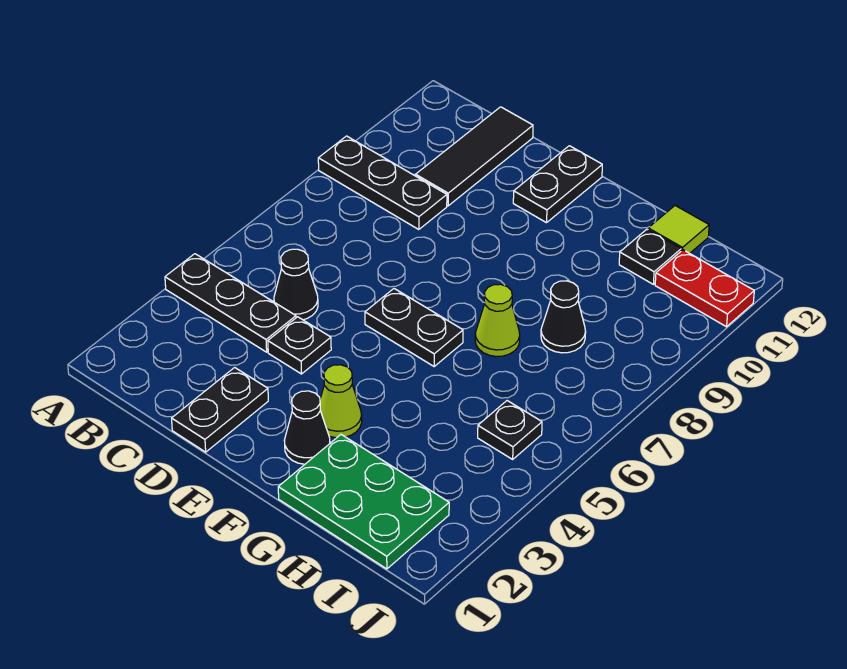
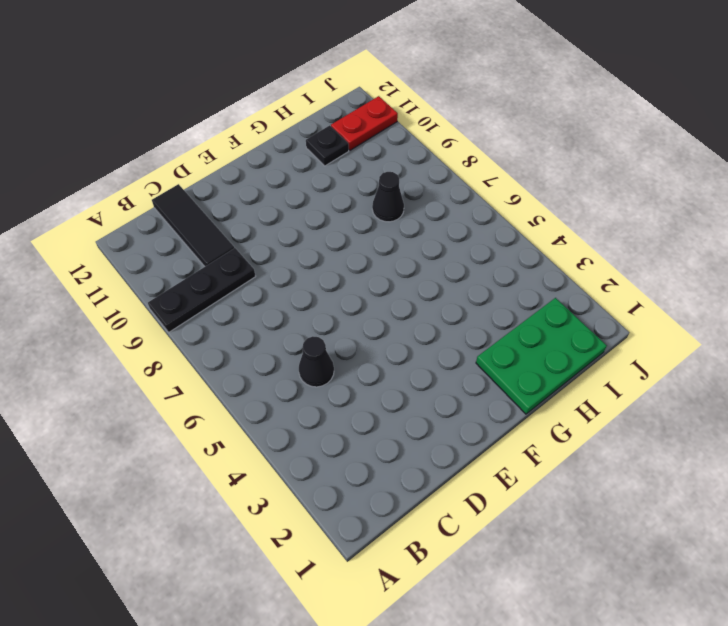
none -> black 1x3 plate [165,254,296,352]
none -> black 1x2 plate [172,368,268,452]
none -> black 1x1 plate [268,317,331,374]

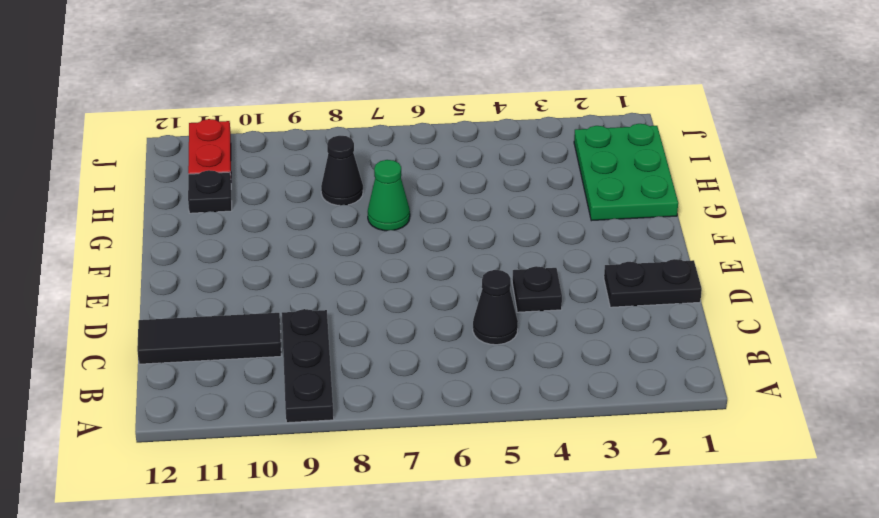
green 1x1 cone [368,160,410,231] -> lime 1x1 cone [475,284,520,356]
none -> black 1x3 plate [165,254,296,352]
none -> black 1x2 plate [365,289,463,366]
none -> black 1x2 plate [513,146,602,223]

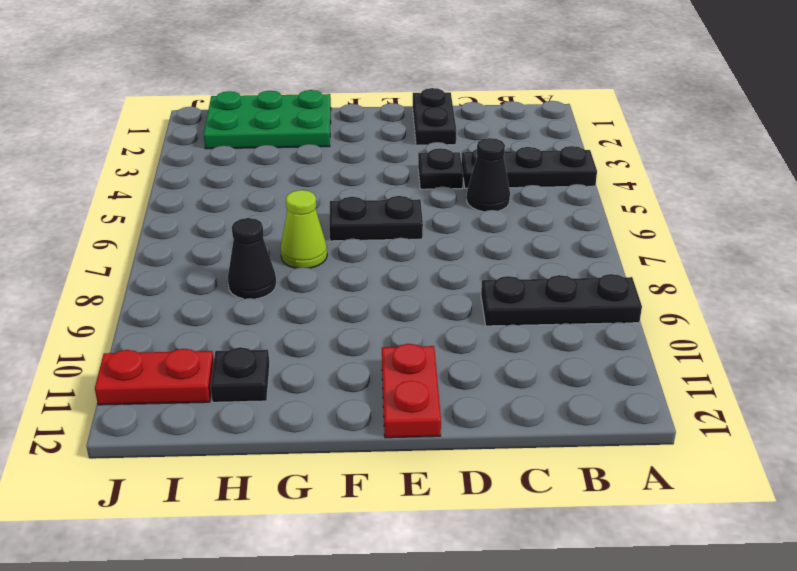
red 1x2 plate [382,344,441,438] -> black 1x2 plate [513,146,602,223]
none -> black 1x3 tile [416,107,533,206]
none -> black 1x1 cone [284,391,330,464]
none -> lime 1x1 cone [320,365,362,438]

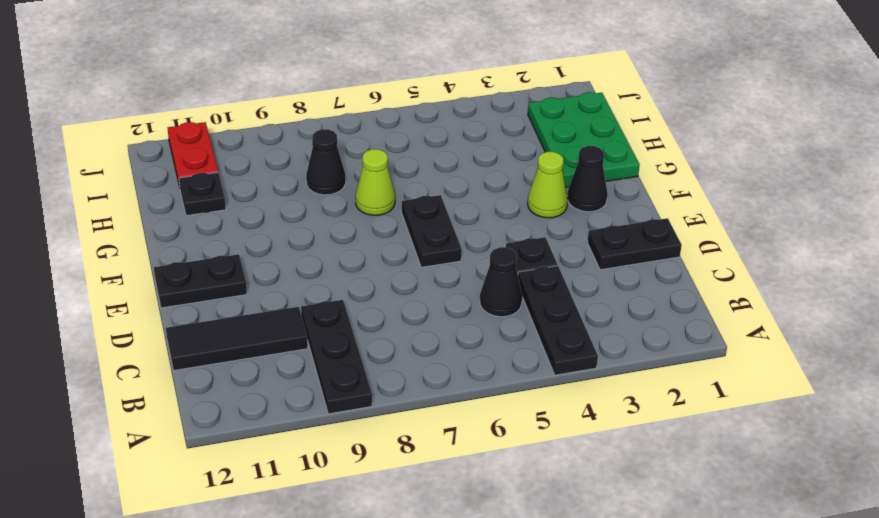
none -> lime 1x1 tile [648,206,709,253]
none -> black 1x1 plate [478,401,542,459]

